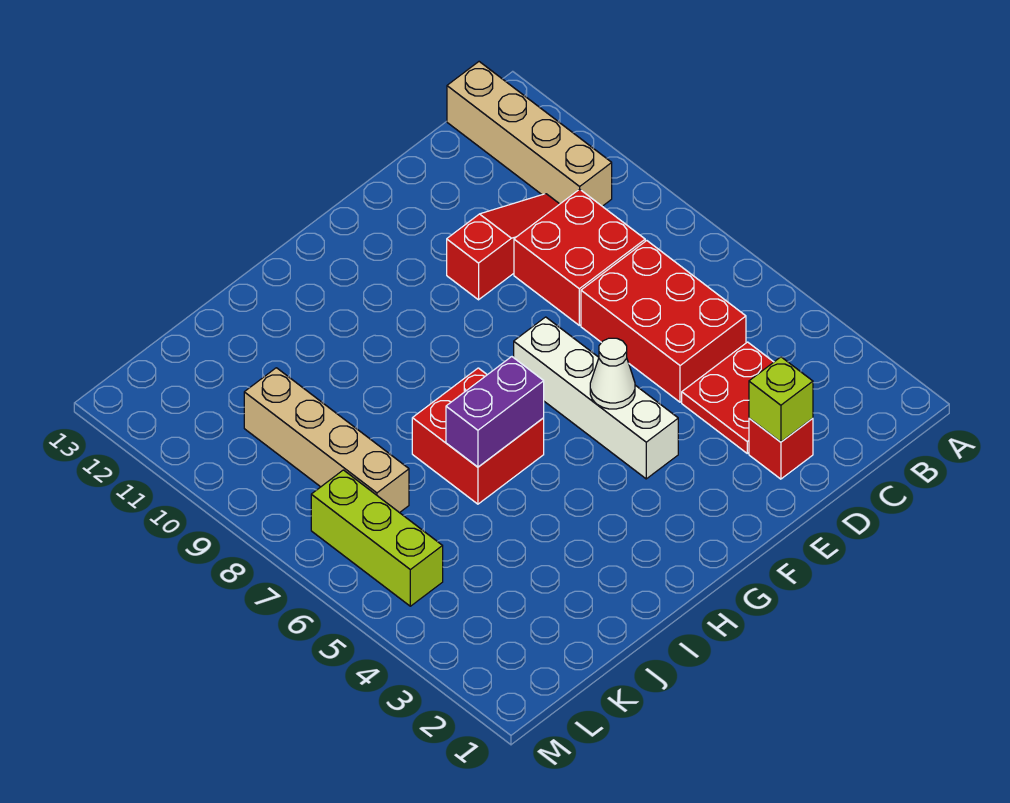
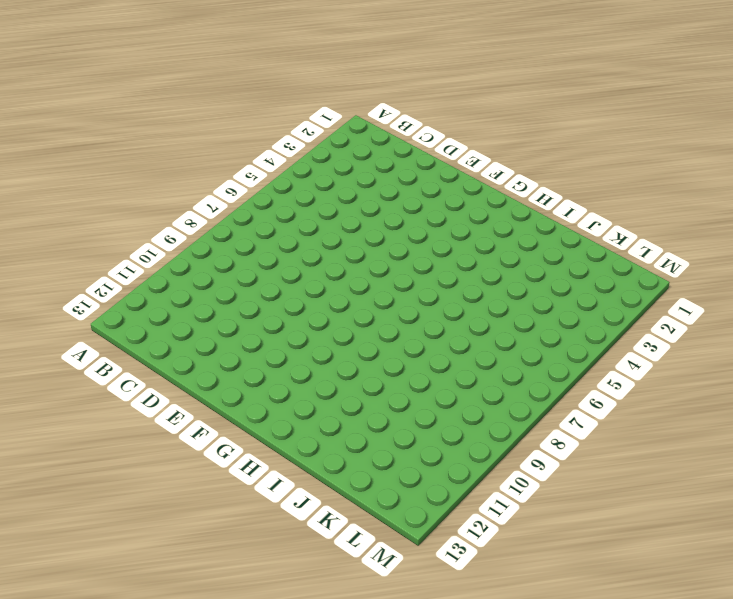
none -> tan 1x4 brick [447,62,612,206]
none -> red 2x2 plate [682,342,773,453]
none -> red 2x3 brick [581,241,746,402]

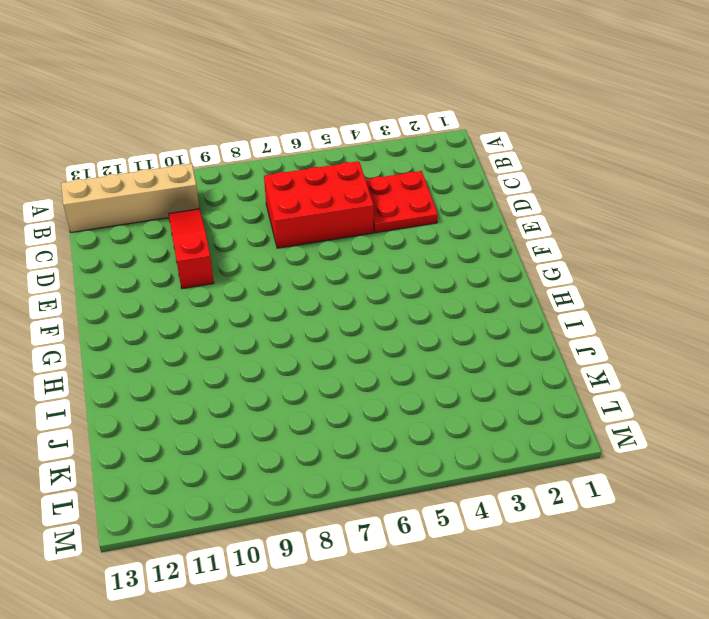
none -> red 2x2 brick [514,189,645,325]
none -> red 1x1 brick [749,418,813,479]
none -> white 1x4 brick [514,317,678,479]

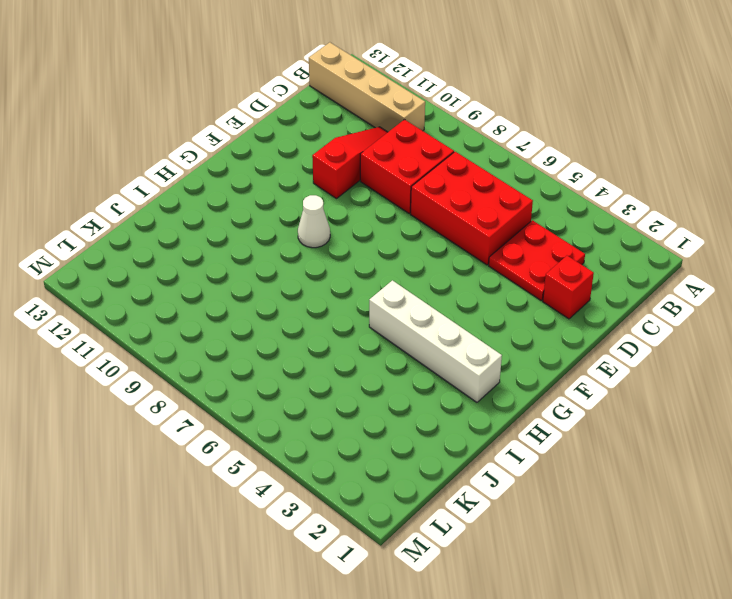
white 1x1 cone [298,195,330,248] -> white 1x1 cone moved to [590,338,635,409]
white 1x4 brick [369,280,502,402] -> white 1x4 brick moved to [514,317,678,479]
none -> red 2x2 brick [412,368,544,504]
none -> tan 1x4 brick [244,368,409,513]
none -> lime 1x3 brick [311,470,443,606]

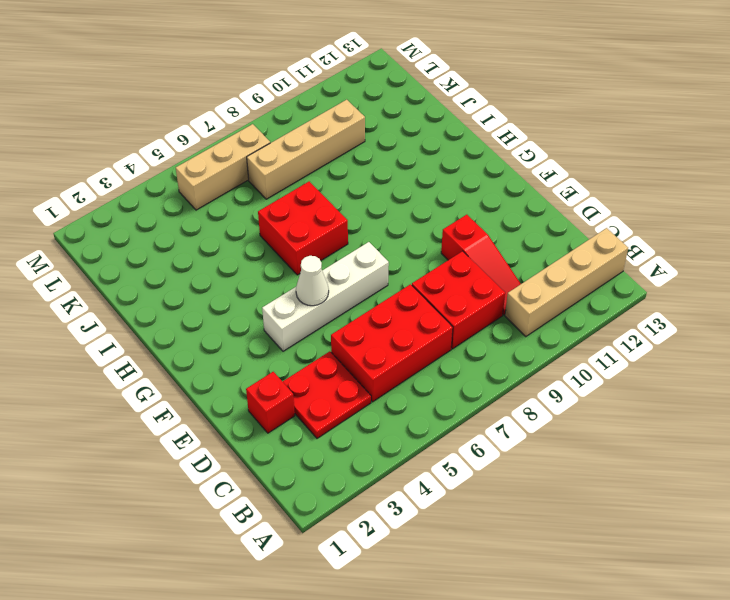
tan 1x3 brick [176,124,270,210] -> lime 1x3 brick [311,470,443,606]
none -> lime 1x1 brick [749,357,813,442]
none -> purple 1x2 brick [446,357,544,467]

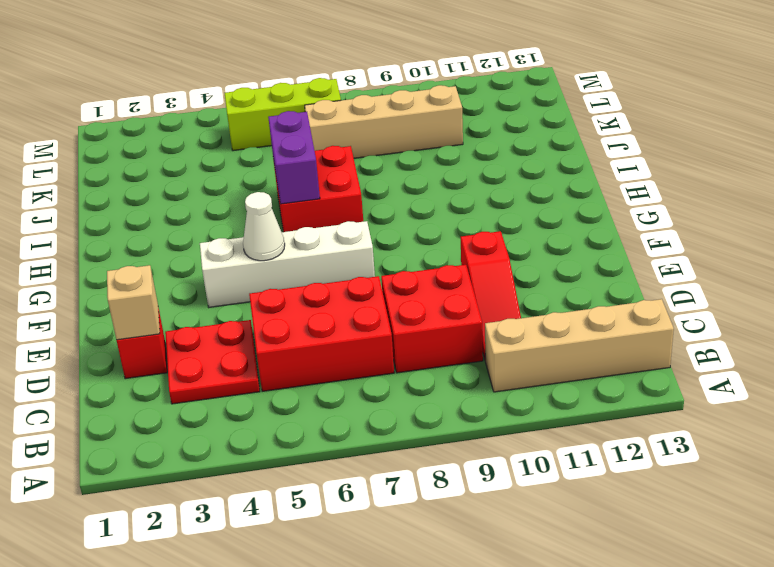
tan 1x1 brick [107,265,160,340] -> lime 1x1 brick [749,357,813,442]

